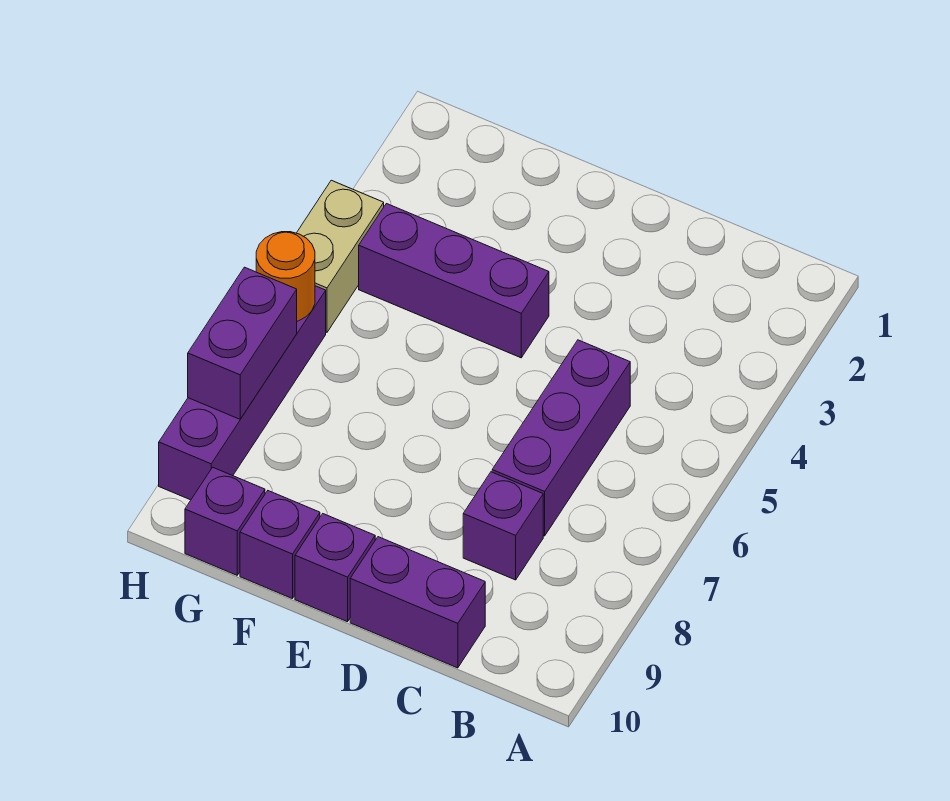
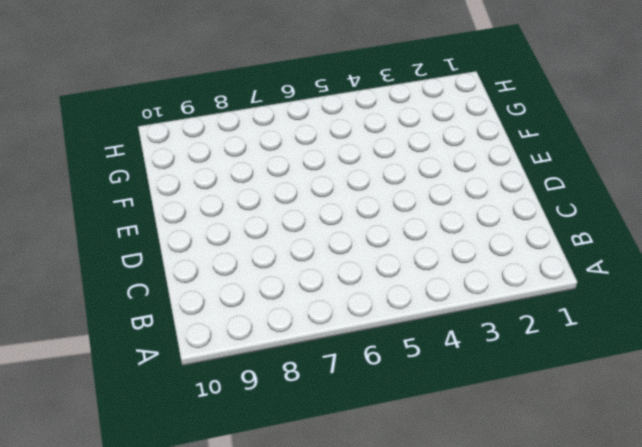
none -> purple 1x3 brick [492,340,630,536]
none -> purple 1x1 brick [463,472,543,580]

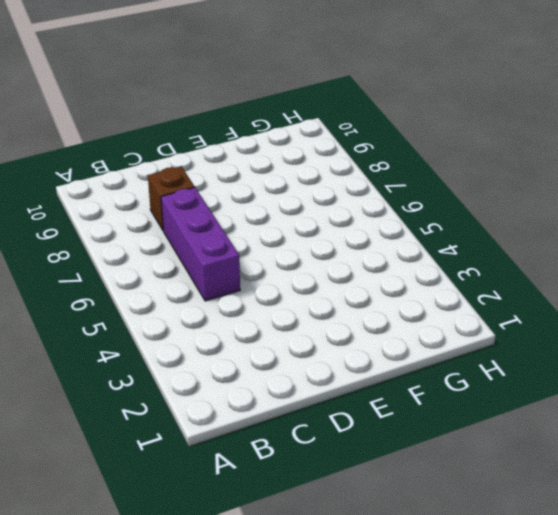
brown 1x1 brick [148,166,195,230] -> purple 1x1 brick [463,472,543,580]
none -> purple 1x2 brick [350,537,485,668]
none -> purple 1x3 brick [359,204,549,358]

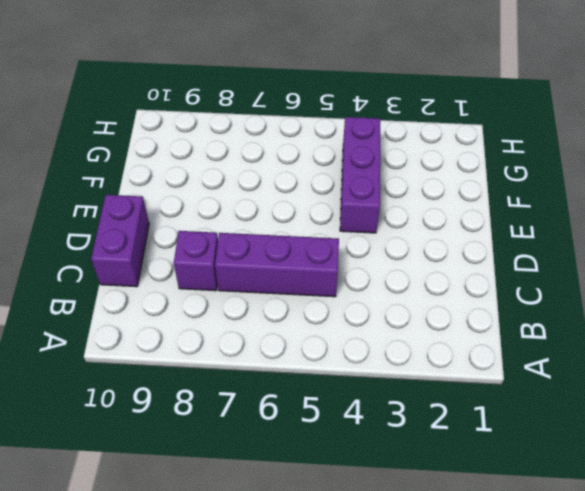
none -> purple 1x1 brick [295,514,375,622]
none -> purple 1x1 brick [240,491,320,599]

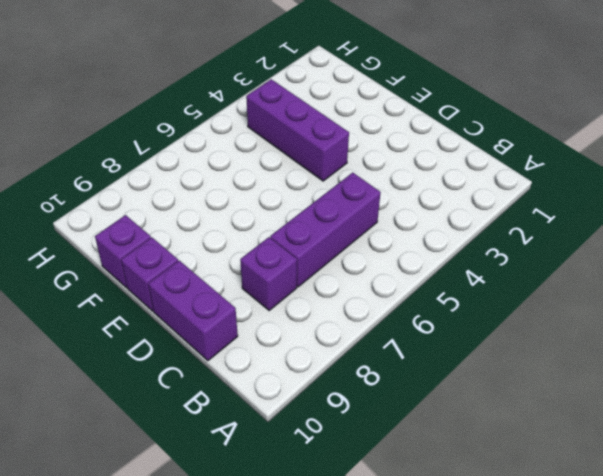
none -> purple 1x1 brick [185,467,265,575]
none -> tan 1x2 brick [297,180,384,332]

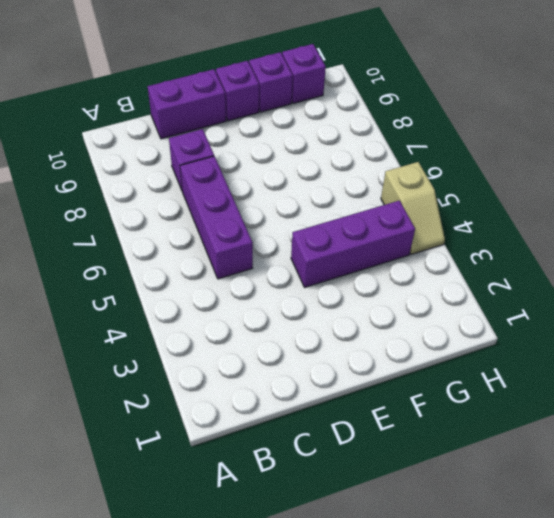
tan 1x2 slope [381,162,445,254] -> tan 1x2 brick [297,180,384,332]
none -> purple 1x4 brick [159,286,326,500]
none -> orange 1x1 round brick [256,232,315,321]

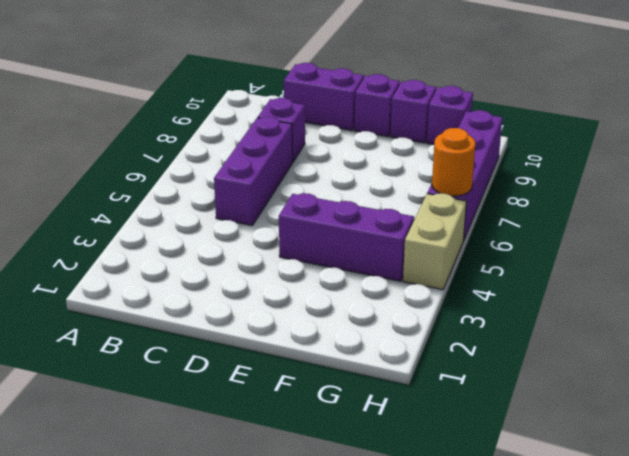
none -> purple 1x2 brick [188,267,297,419]

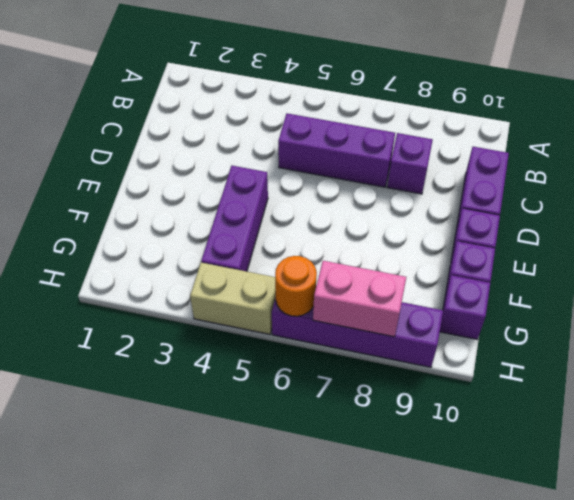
pink 1x2 brick [313,261,406,337] -> purple 1x2 brick [188,267,297,419]

